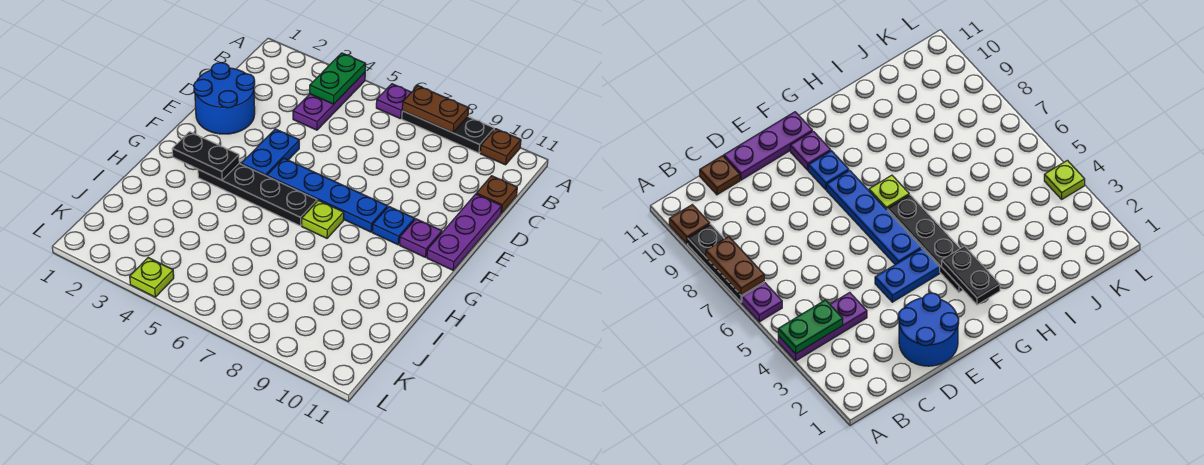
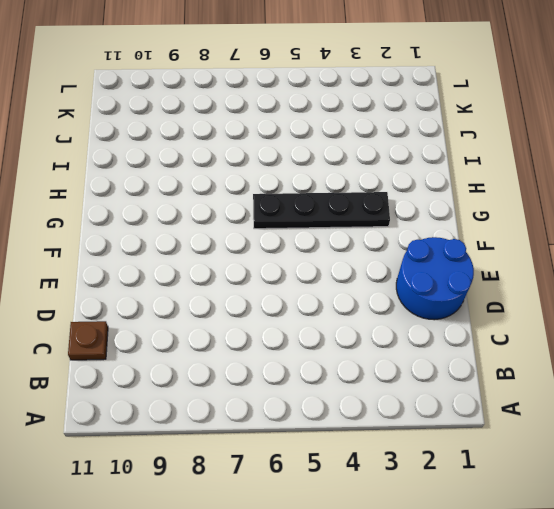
none -> purple 1x3 plate [293,73,365,130]
none -> purple 1x1 plate [376,84,411,119]
none -> black 1x3 plate [402,111,494,153]

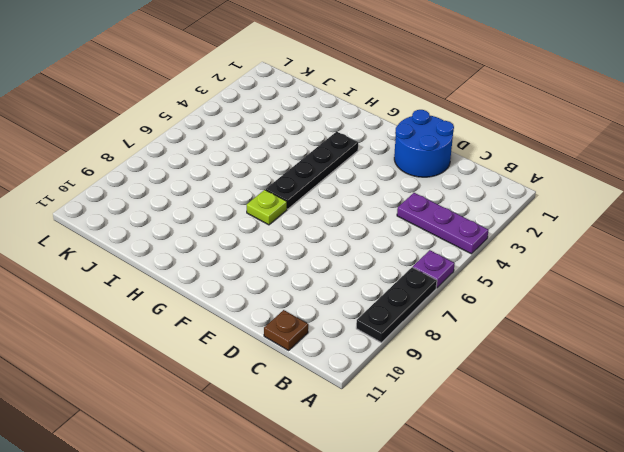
none -> brown 1x1 plate [480,129,521,165]
none -> purple 1x3 plate [427,194,502,270]
none -> blue 1x2 plate [241,129,299,176]

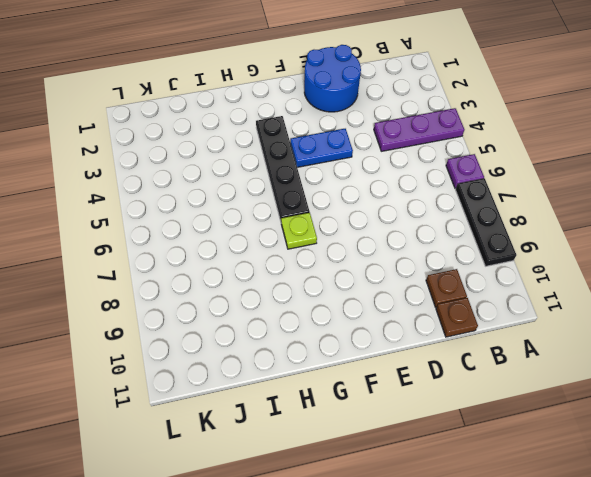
brown 1x1 plate [426,269,467,307] -> brown 1x1 plate moved to [480,129,521,165]
none -> purple 1x3 plate [427,194,502,270]
none -> blue 1x4 plate [267,158,388,232]
none -> blue 1x1 plate [372,207,415,245]

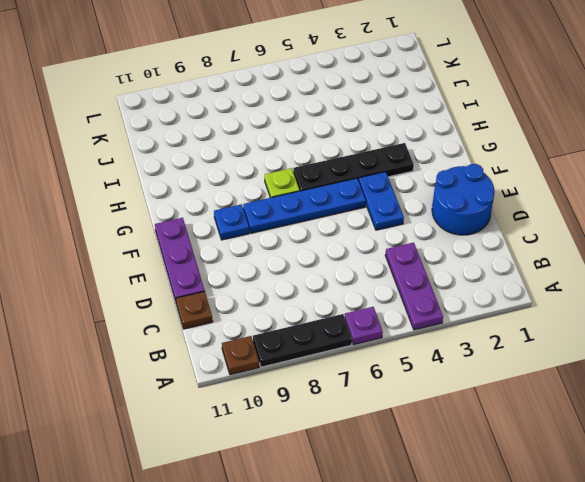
none -> purple 1x1 plate [400,219,442,257]
none -> lime 1x1 plate [130,258,174,297]
none -> green 1x2 plate [310,53,366,104]

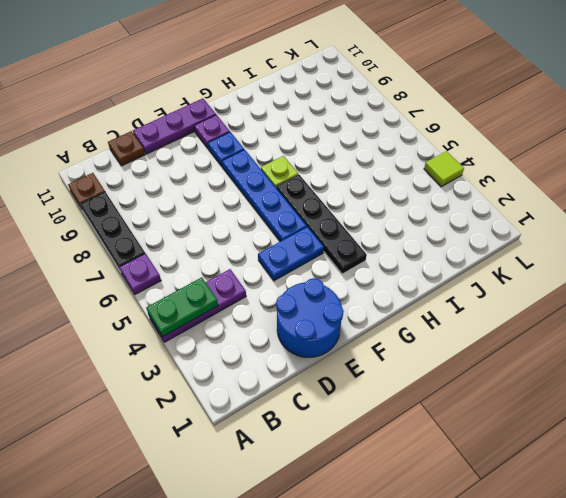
lime 1x1 tile [424,151,464,187] -> lime 1x1 plate [130,258,174,297]
none -> brown 1x2 plate [402,86,469,133]
none -> black 1x2 plate [172,132,239,180]

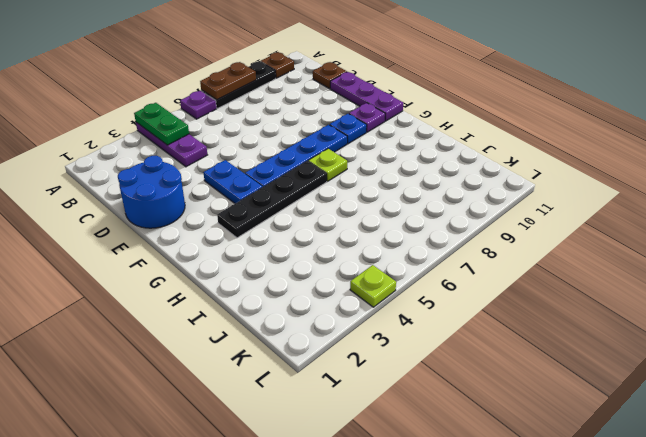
none -> black 1x2 plate [172,132,239,180]

